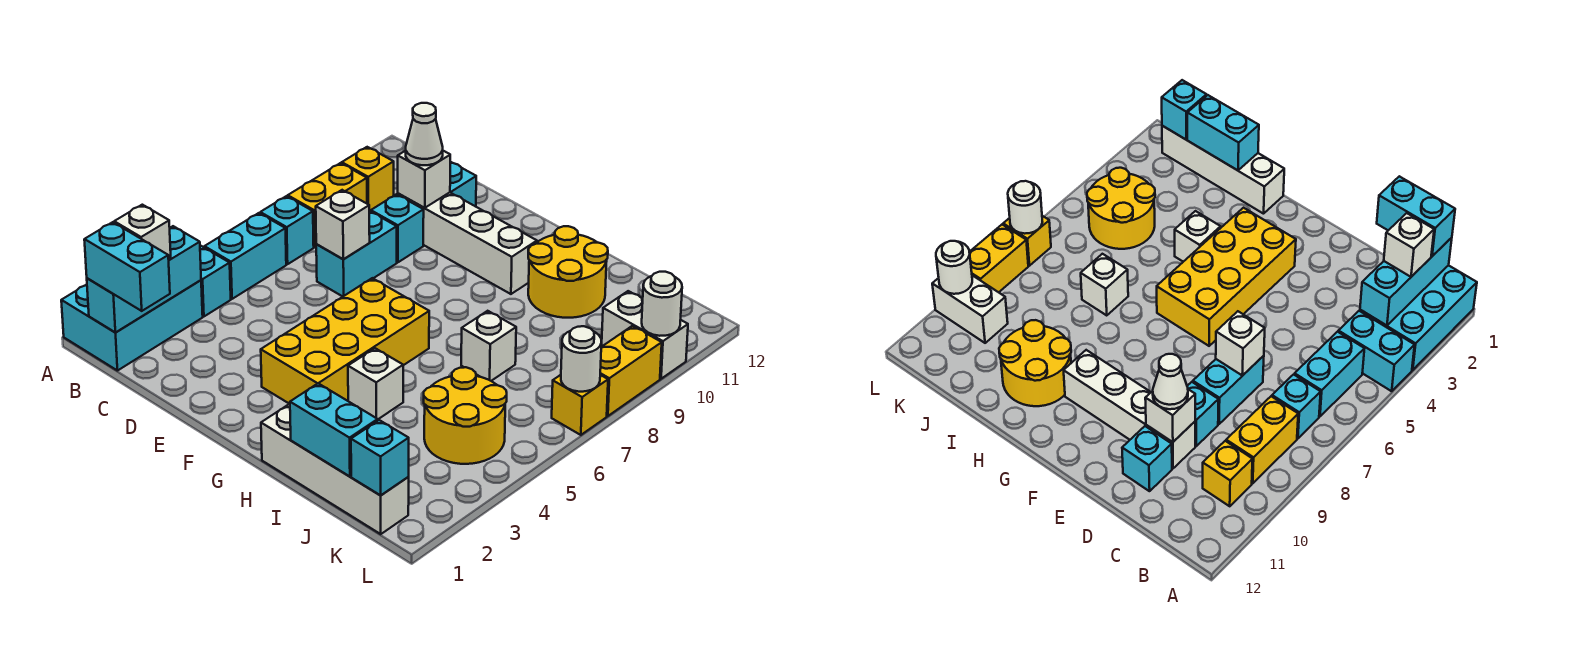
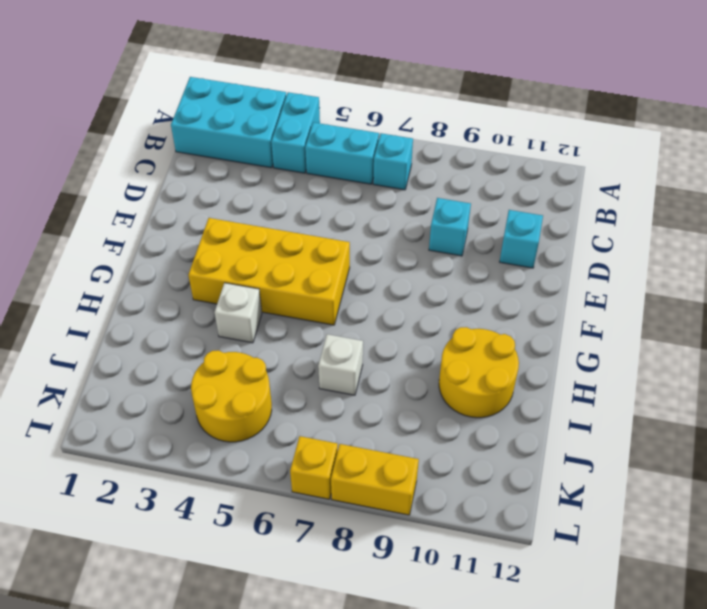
none -> yellow 1x2 brick [288,163,367,247]
none -> yellow 1x1 brick [342,147,394,211]
none -> cyan 1x2 brick [316,211,397,296]

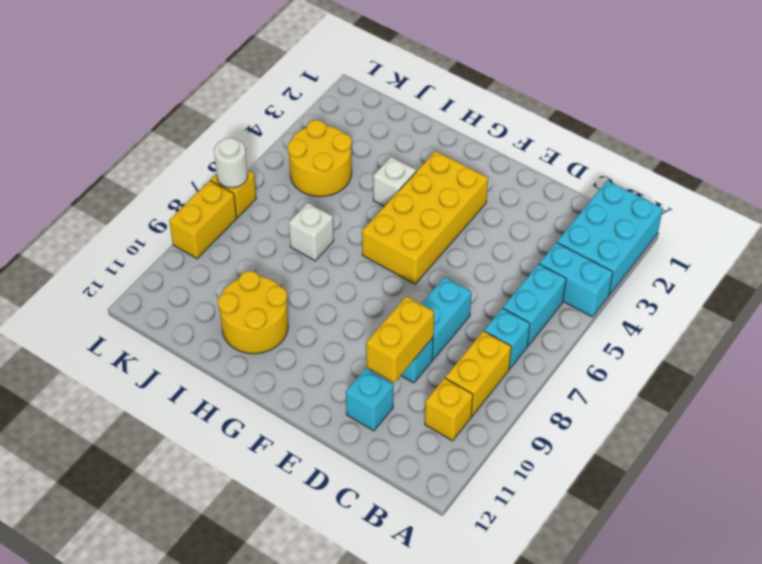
yellow 1x2 brick [366,296,434,382] -> white 1x1 brick [398,151,450,208]
none -> white 1x4 brick [398,192,537,294]
none -> white 1x4 brick [261,405,409,534]
none -> white 1x2 brick [601,291,688,379]

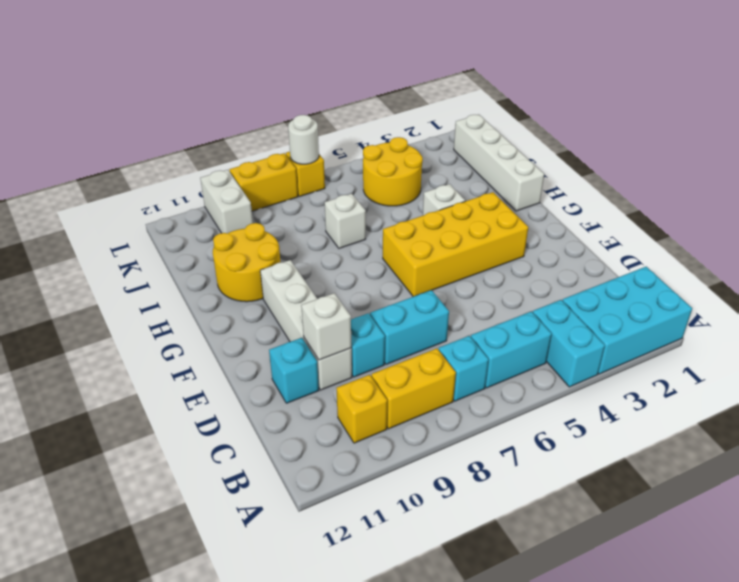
none -> cyan 1x3 brick [87,226,201,332]
none -> white 1x1 brick [316,190,370,259]
none -> cyan 1x2 brick [290,383,378,477]

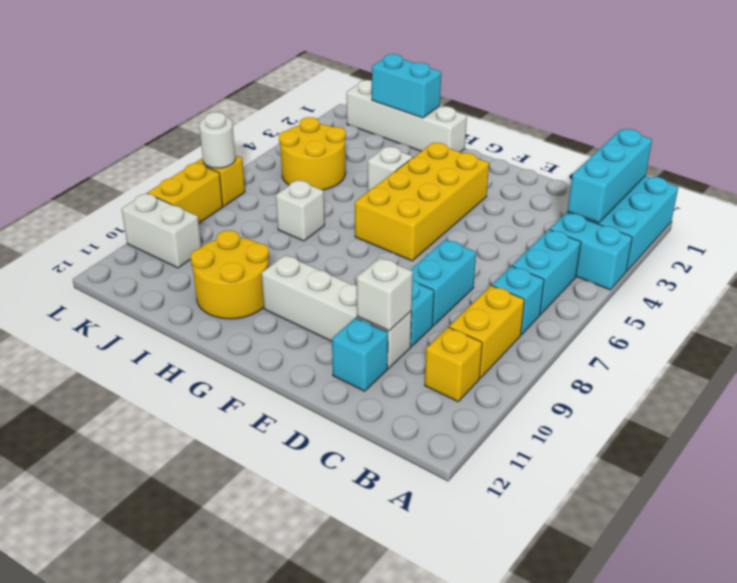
none -> white 1x1 brick [316,190,370,259]
none -> cyan 1x1 brick [351,420,409,495]
none -> white 1x1 round brick [642,272,682,336]

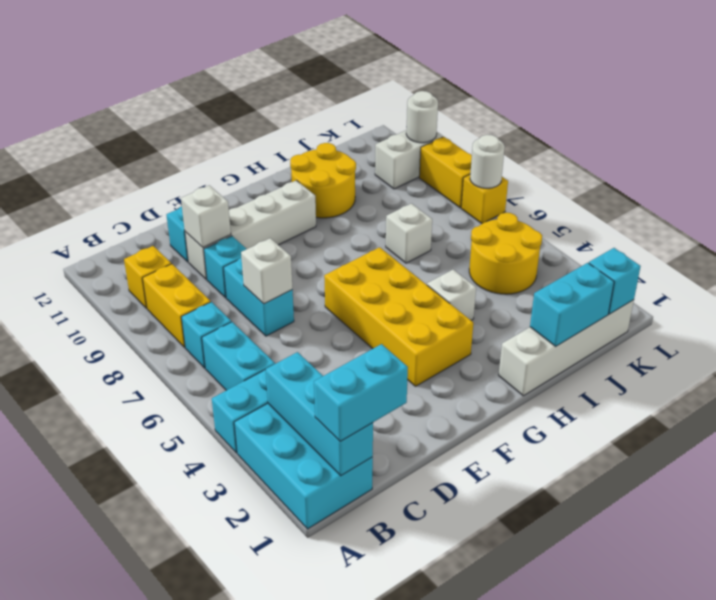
none -> white 1x1 brick [114,205,171,260]
none -> white 1x1 cone [406,103,443,165]

